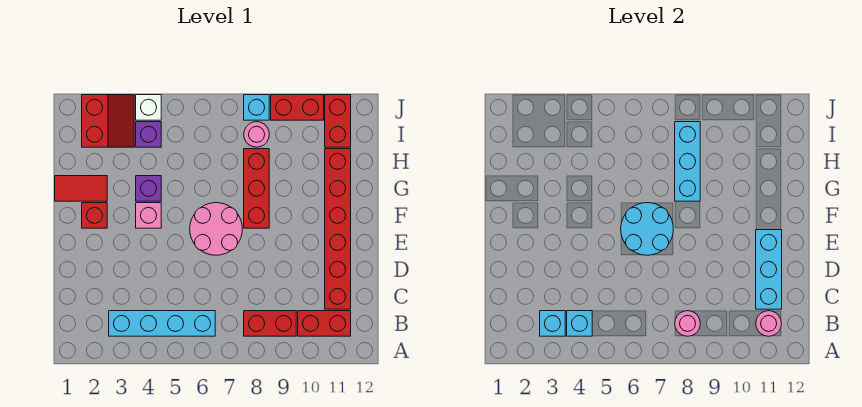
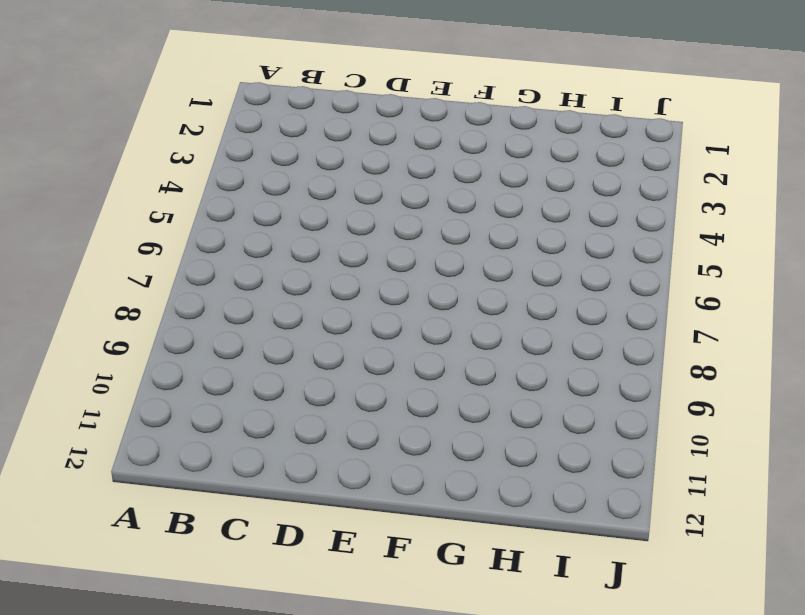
none -> cyan 1x4 brick [109,311,215,336]
none -> red 1x2 brick [244,311,296,336]
none -> red 1x2 brick [298,311,351,336]

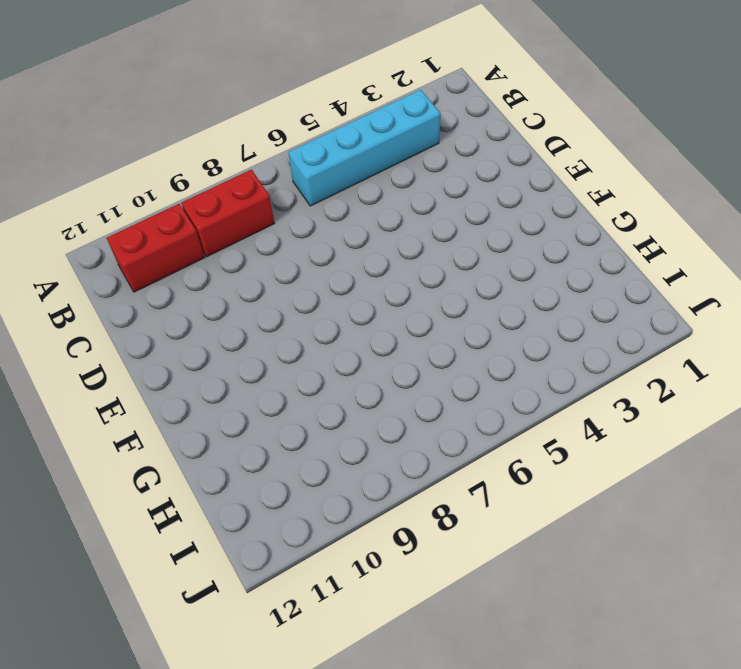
none -> red 1x6 brick [325,149,351,309]
none -> pink 2x2 round brick [190,203,242,255]
none -> red 1x1 brick [82,203,107,228]

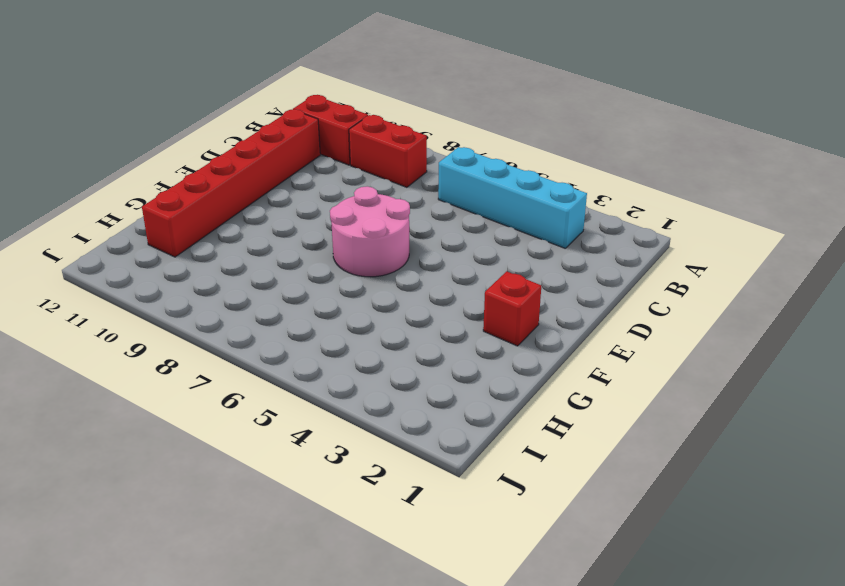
none -> pink 1x1 brick [136,203,161,228]
none -> red 1x3 brick [244,149,269,228]
none -> red 1x2 tile [55,176,107,201]

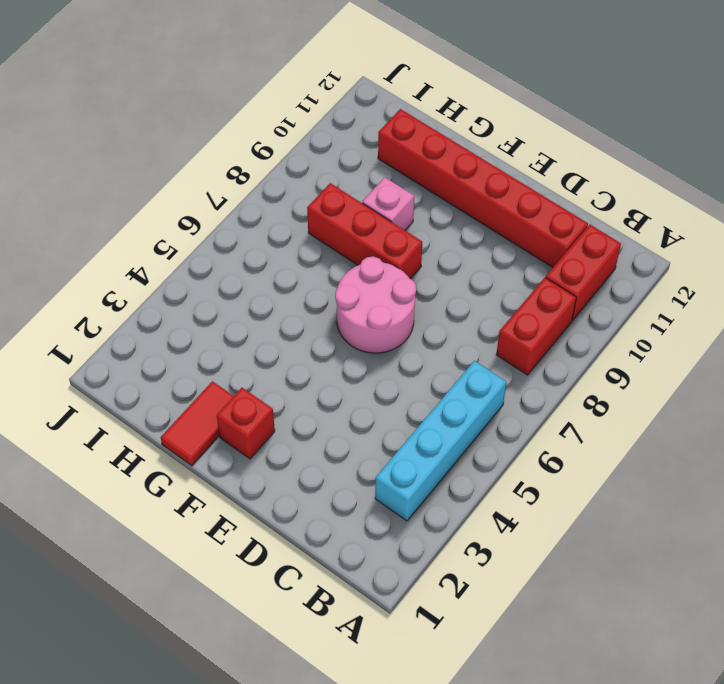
pink 1x1 brick [362,177,414,230] -> pink 1x1 brick moved to [136,203,161,228]
none -> purple 1x1 brick [136,176,161,201]
none -> red 2x2 slope [82,95,134,147]
none -> purple 1x1 brick [136,122,161,147]

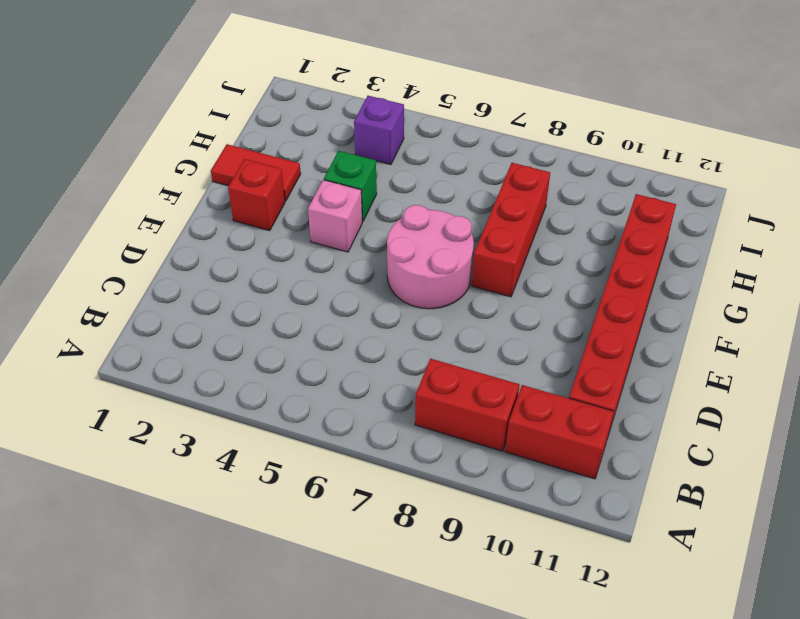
green 1x1 brick [324,151,377,222] -> purple 1x1 brick [136,176,161,201]
none -> cyan 1x4 brick [109,311,215,336]
none -> red 2x2 slope [82,95,134,147]
none -> pink 1x1 round brick [244,122,269,147]

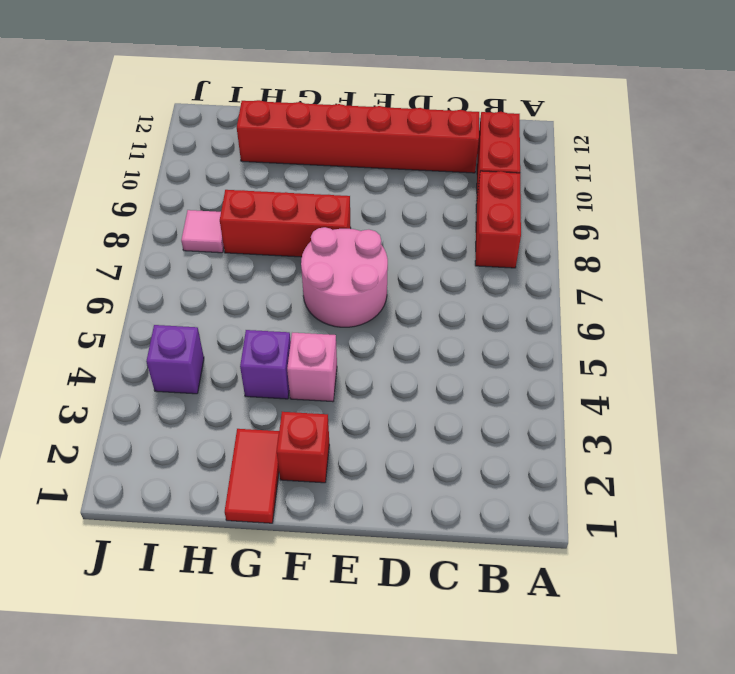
pink 1x1 tile [181,210,224,253] -> pink 1x1 round brick [244,122,269,147]
none -> cyan 1x4 brick [109,311,215,336]
none -> red 2x2 slope [82,95,134,147]
none -> red 1x2 brick [325,95,351,147]

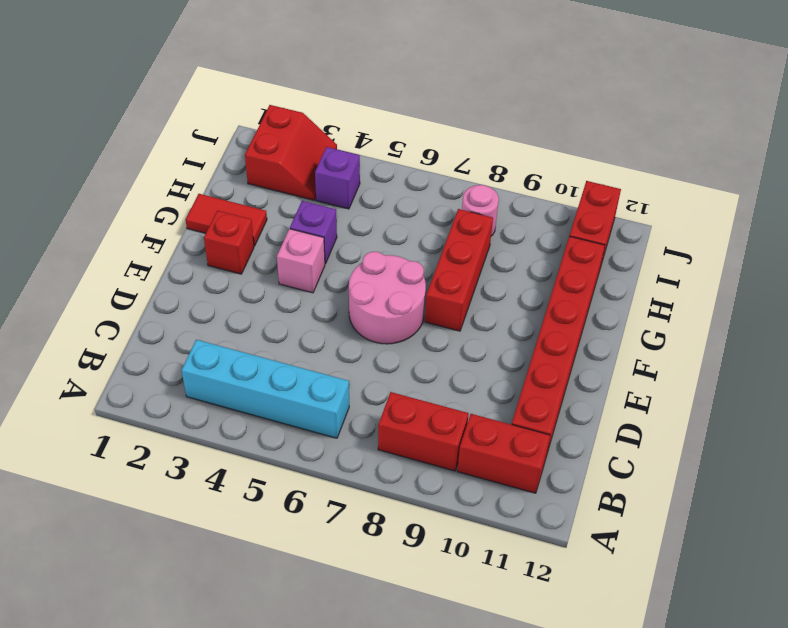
none -> white 1x1 brick [136,95,161,120]
none -> cyan 1x1 brick [244,95,269,120]
none -> red 1x2 brick [271,95,324,120]

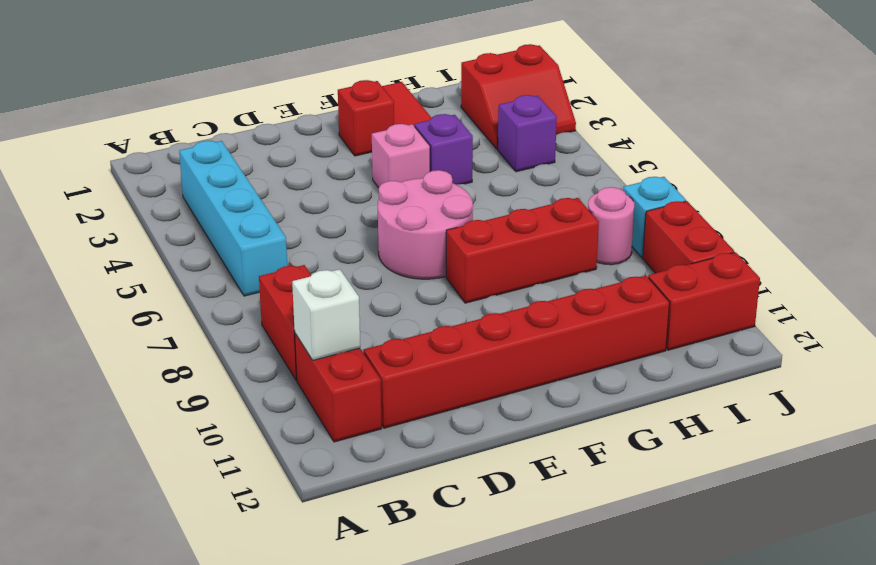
white 1x1 brick [292,269,360,360] -> white 1x1 brick moved to [136,95,161,120]
none -> cyan 1x1 brick [540,311,565,336]
none -> cyan 1x1 brick [567,311,592,336]
none -> pink 1x1 round brick [675,311,700,336]

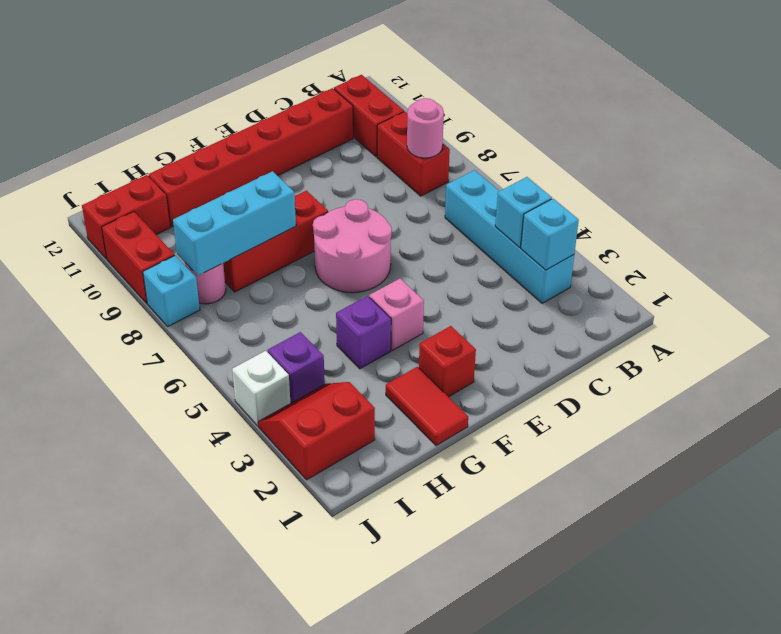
none -> pink 1x1 round brick [756,311,781,336]
none -> cyan 1x3 brick [756,230,782,309]
none -> cyan 2x2 round brick [621,203,673,255]

